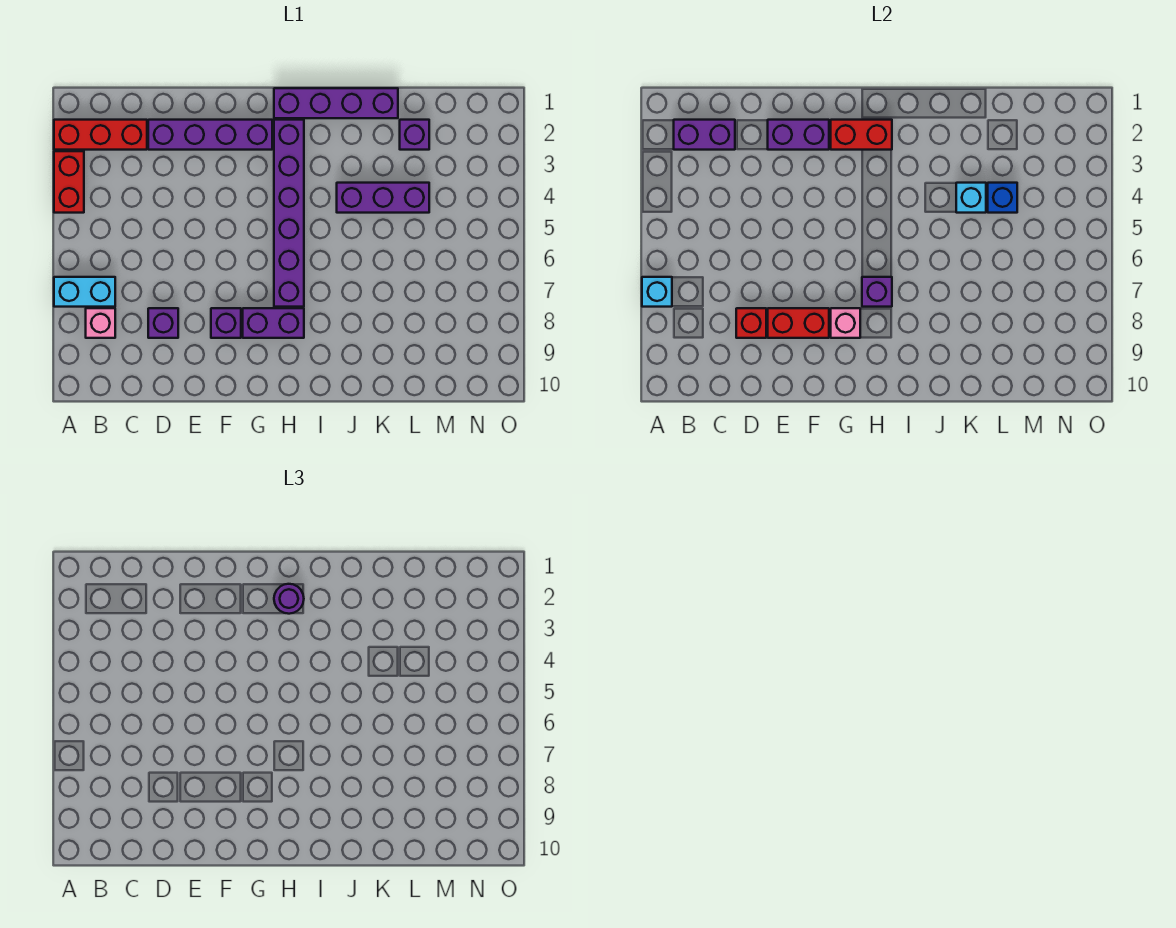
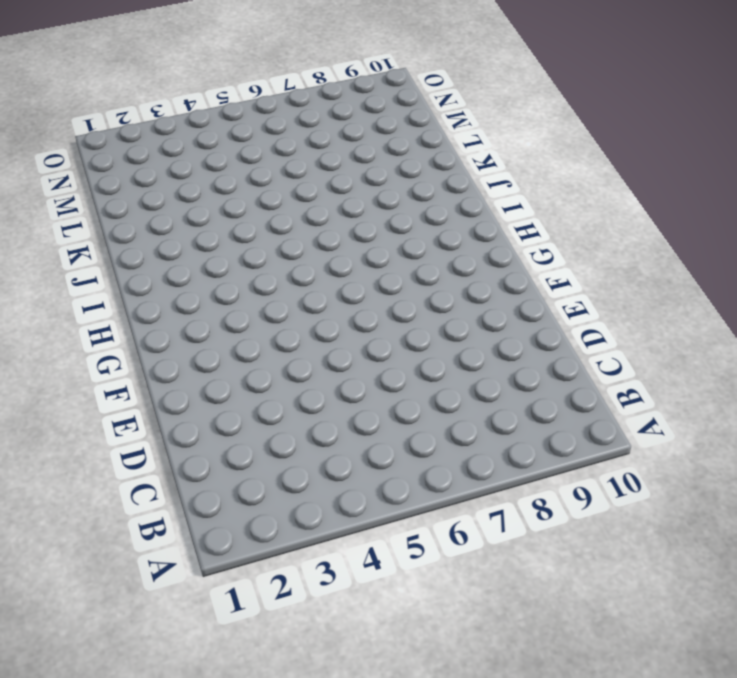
none -> red 1x3 brick [54,120,147,150]
none -> red 1x2 brick [54,151,84,213]
none -> cyan 1x2 brick [54,277,115,307]

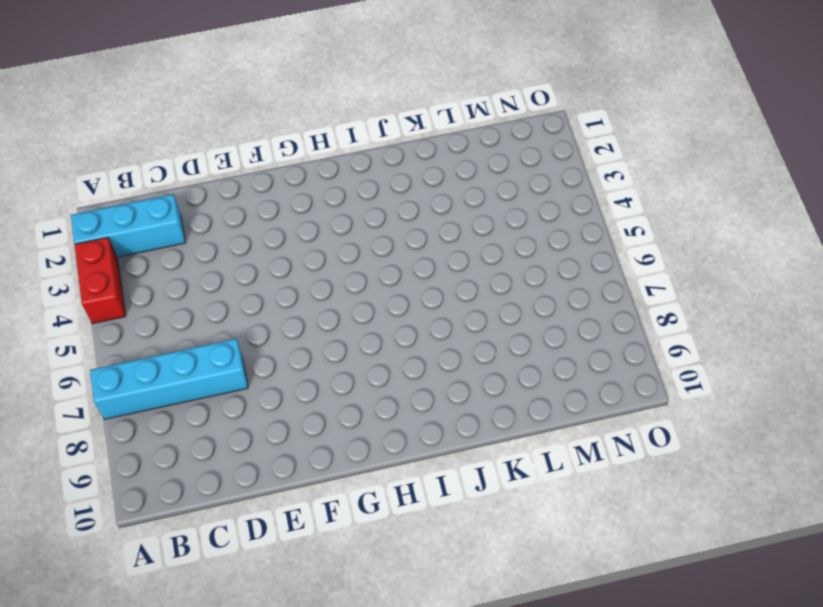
cyan 1x3 brick [71,194,186,257] -> red 1x3 brick [54,120,147,150]
cyan 1x4 brick [90,339,248,419] -> cyan 1x2 brick [54,277,115,307]
none -> pink 1x1 brick [86,308,115,338]
none -> purple 1x4 brick [148,120,272,150]
none -> purple 1x1 brick [148,308,178,338]

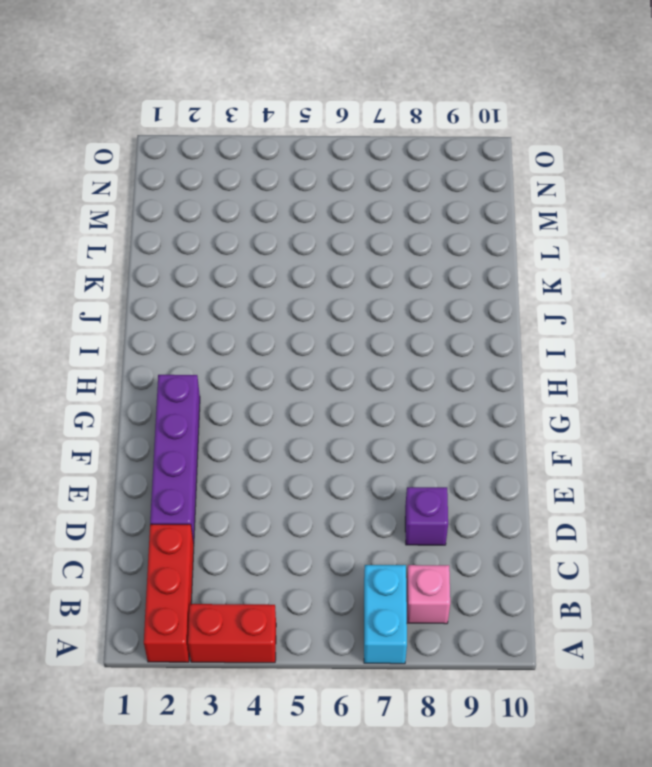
none -> purple 1x1 brick [211,308,241,338]
none -> purple 1x2 brick [243,308,304,338]
none -> purple 1x4 brick [274,88,398,118]

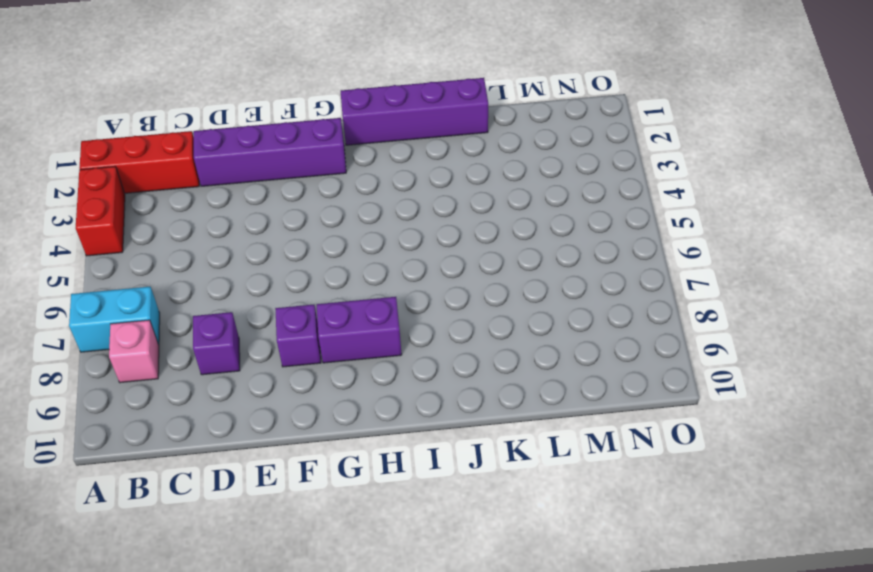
none -> purple 1x6 brick [274,120,304,307]
none -> purple 1x3 brick [337,183,429,213]
none -> purple 1x1 brick [400,120,429,150]

